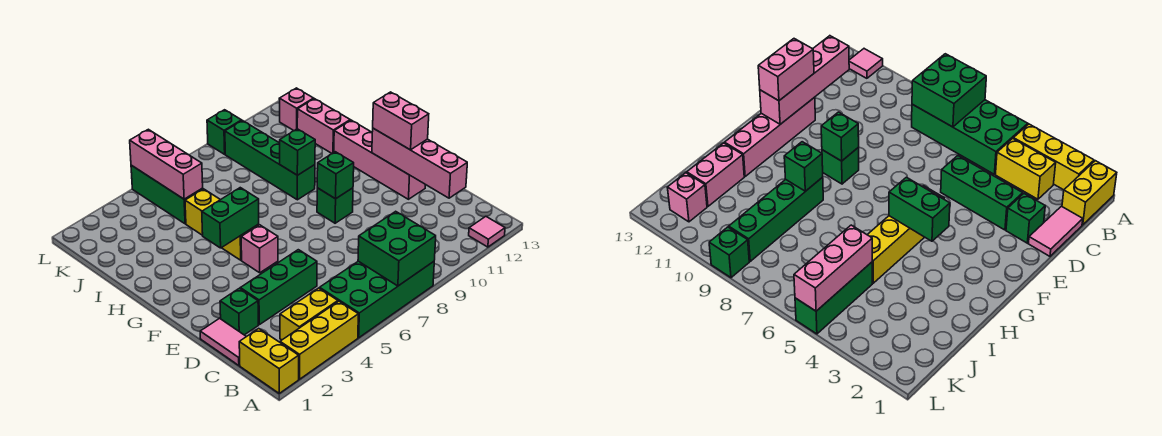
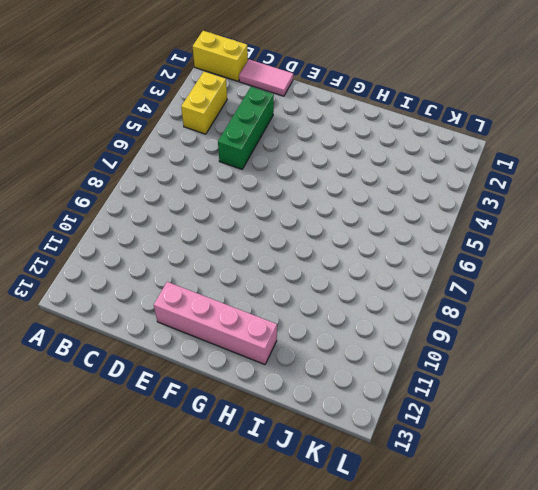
none -> yellow 1x3 brick [280,301,358,379]
none -> green 2x4 brick [320,261,434,338]
none -> pink 1x1 tile [469,216,505,247]

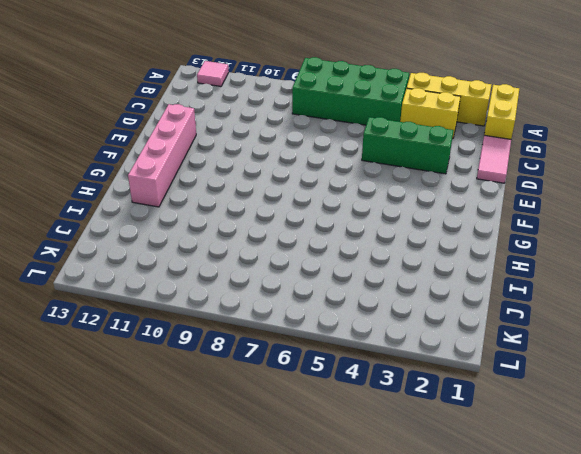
none -> green 1x1 brick [220,288,258,335]
none -> pink 1x1 brick [241,225,278,273]
none -> green 1x1 brick [317,188,353,223]

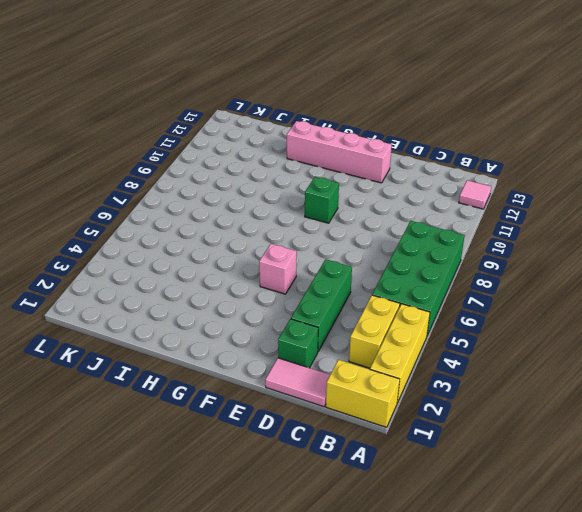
none -> yellow 1x3 brick [185,189,259,260]
none -> green 1x4 brick [225,121,315,200]
none -> pink 1x2 brick [297,99,350,153]

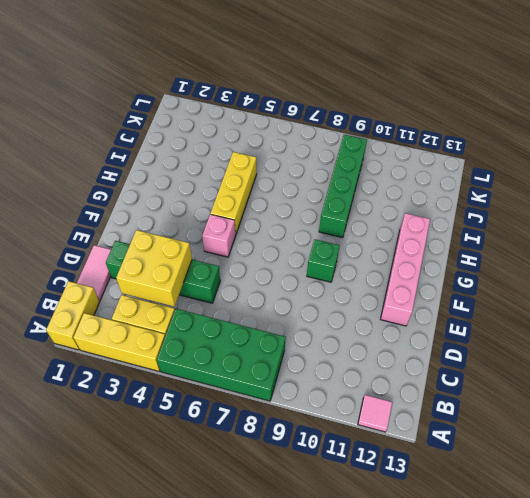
yellow 2x2 brick [116,230,192,307] -> none
none -> pink 1x2 brick [297,99,350,153]
none -> green 1x3 brick [131,165,203,224]
none -> pink 1x1 brick [279,88,314,131]

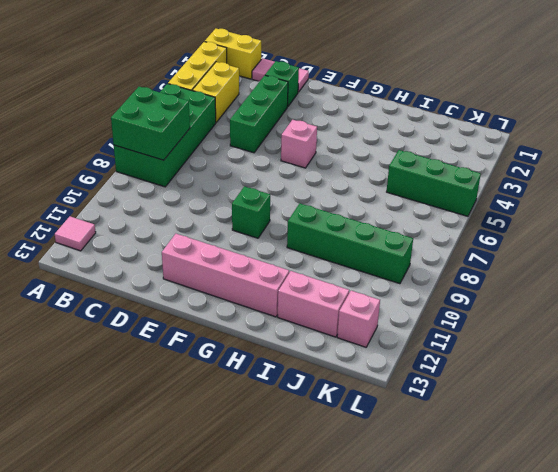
none -> yellow 1x3 brick [185,189,259,260]
none -> green 1x1 brick [207,110,242,154]
none -> pink 1x4 brick [372,128,467,198]

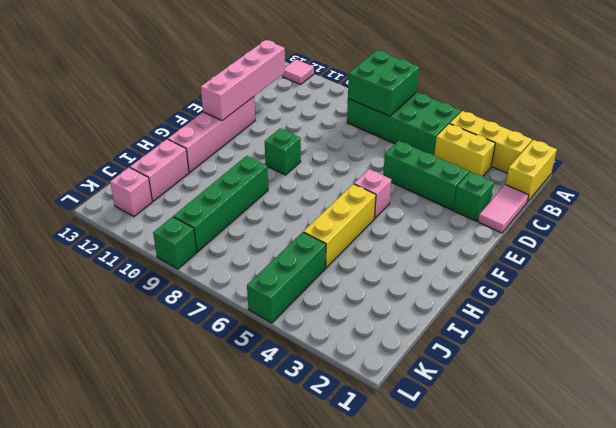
none -> green 1x1 brick [317,152,354,199]
none -> green 1x2 brick [202,188,259,248]
none -> green 1x1 brick [280,129,315,175]

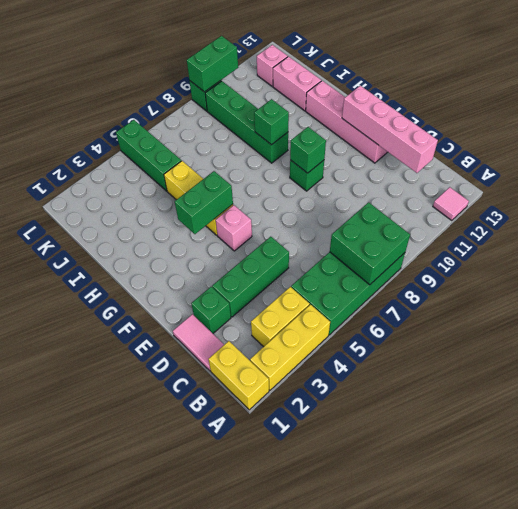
green 1x2 brick [187,36,238,92] -> none
none -> pink 1x3 brick [130,129,203,199]
none -> pink 1x2 brick [373,92,429,150]

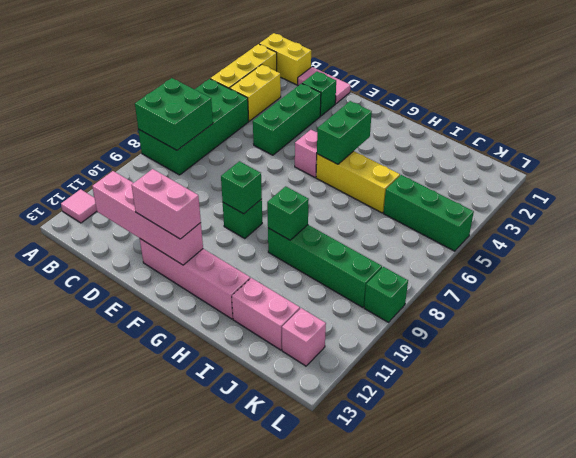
none -> pink 1x3 brick [130,129,203,199]

